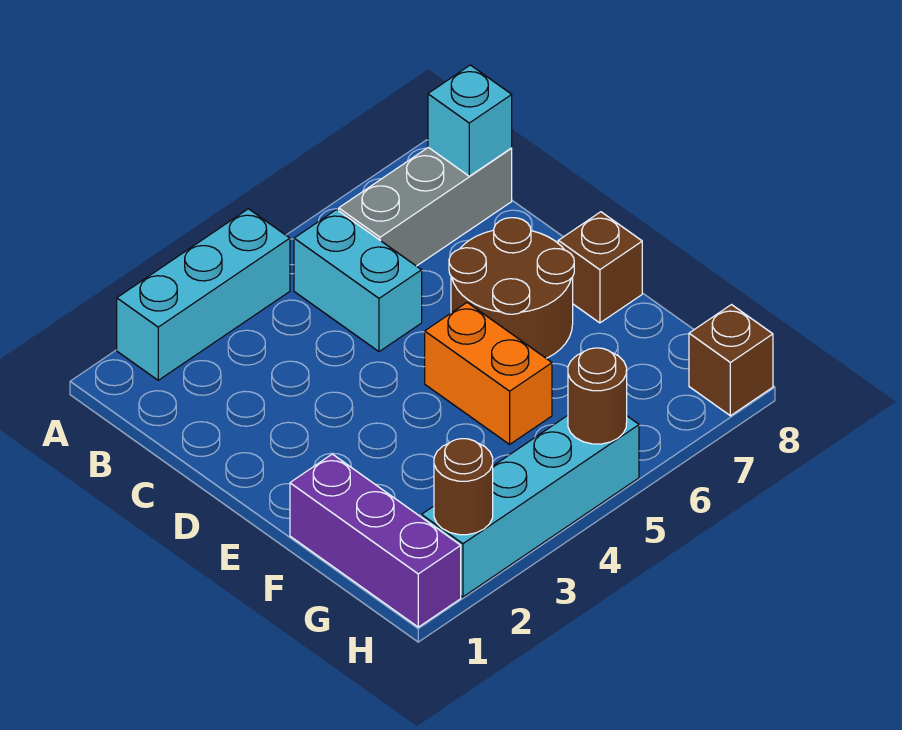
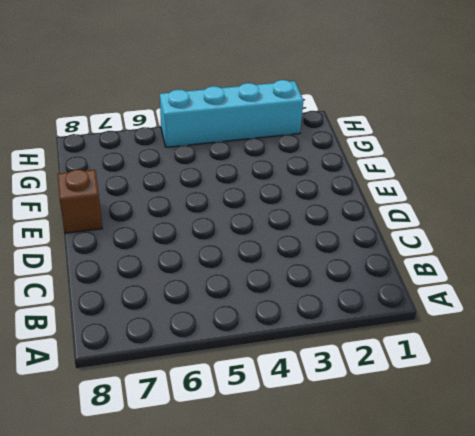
none -> cyan 1x3 brick [117,209,290,380]
none -> cyan 1x2 brick [294,210,422,352]
none -> grey 1x3 brick [339,147,512,266]

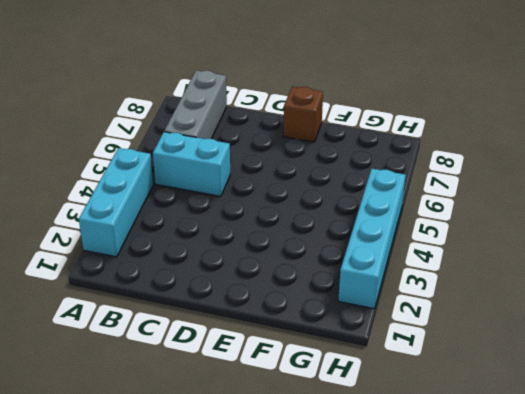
none -> brown 2x2 round brick [449,218,574,358]
none -> orange 1x2 brick [425,303,552,444]
none -> purple 1x3 brick [290,454,461,627]

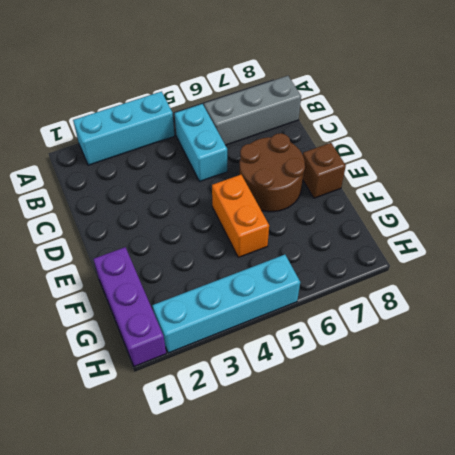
none -> brown 1x1 brick [689,305,773,416]
none -> cyan 1x1 brick [428,65,512,176]
none -> brown 1x1 round brick [434,439,493,535]

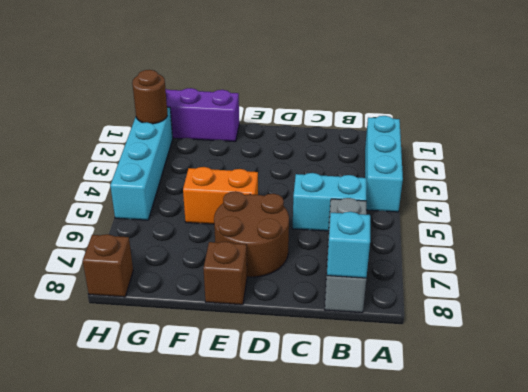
none -> brown 1x1 round brick [568,348,627,444]

